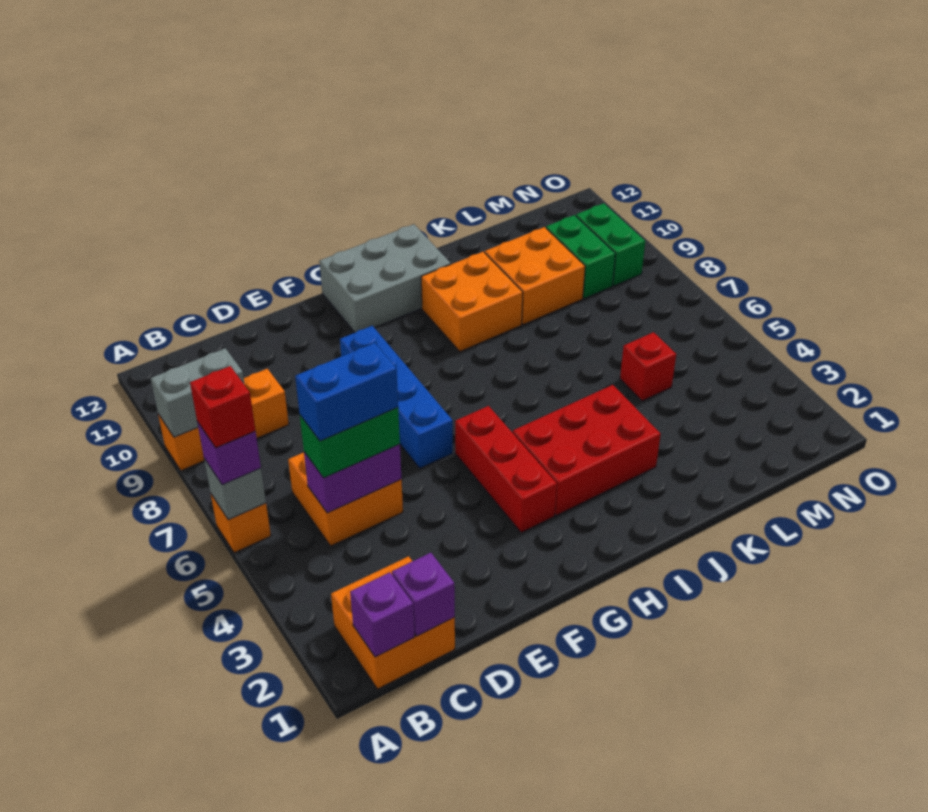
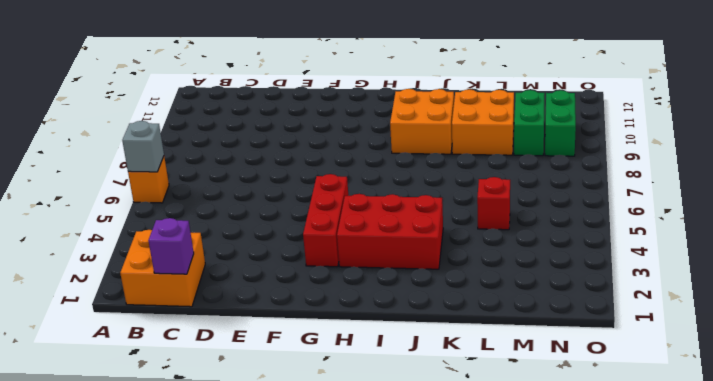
none -> orange 1x3 brick [158,369,289,471]
none -> orange 2x2 brick [288,452,403,546]
none -> blue 1x4 brick [340,326,453,468]

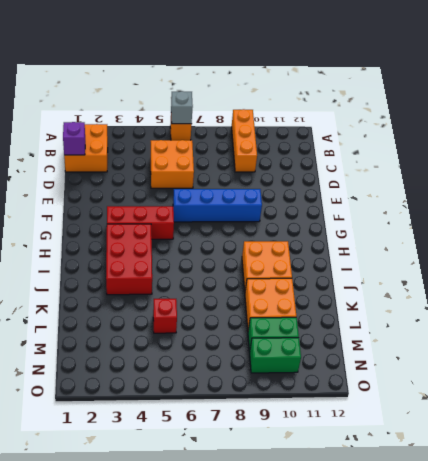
none -> grey 2x3 brick [319,224,451,332]
none -> grey 1x2 brick [151,348,245,437]
none -> purple 1x1 brick [350,572,414,657]

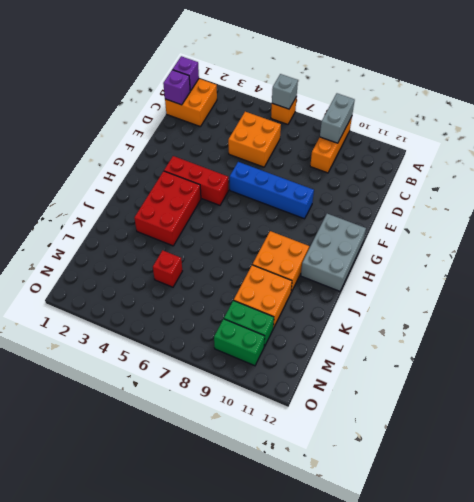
none -> purple 1x2 brick [304,444,401,513]
none -> purple 1x1 brick [197,422,261,485]
none -> green 1x2 brick [300,408,400,478]

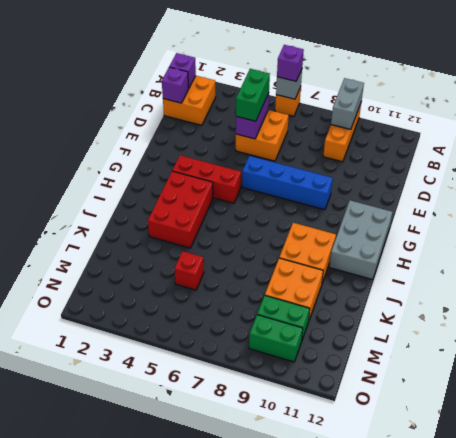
none -> red 1x1 brick [190,366,255,448]
none -> blue 1x2 brick [295,343,398,441]

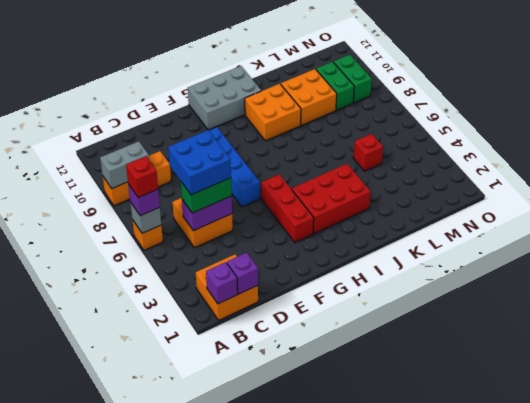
blue 2x2 brick [168,130,231,195] -> blue 1x2 brick [295,343,398,441]

